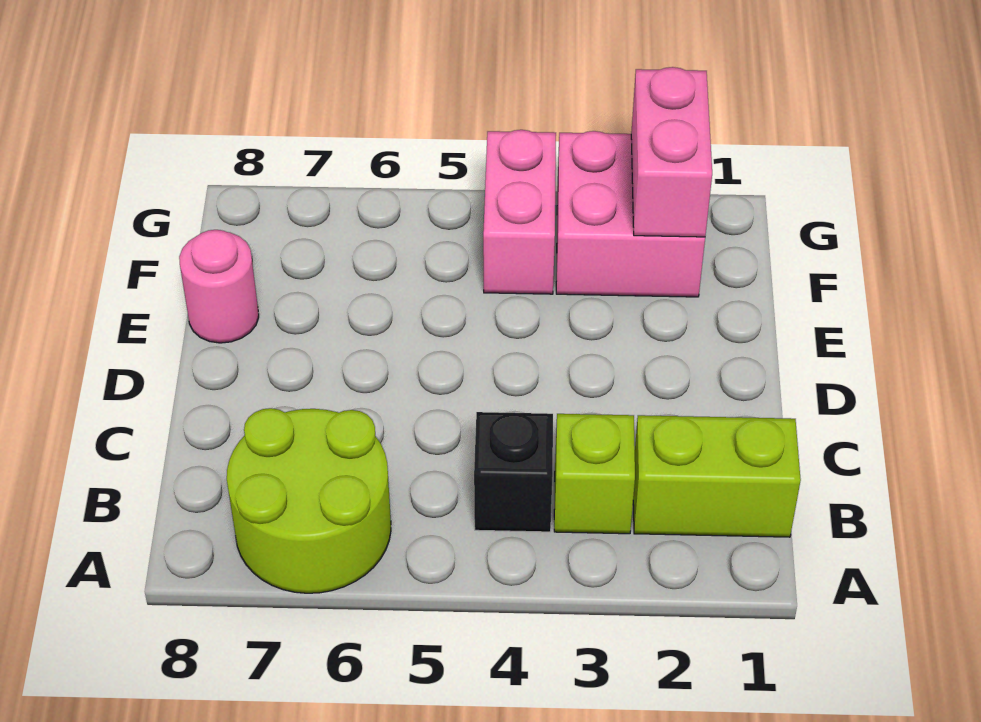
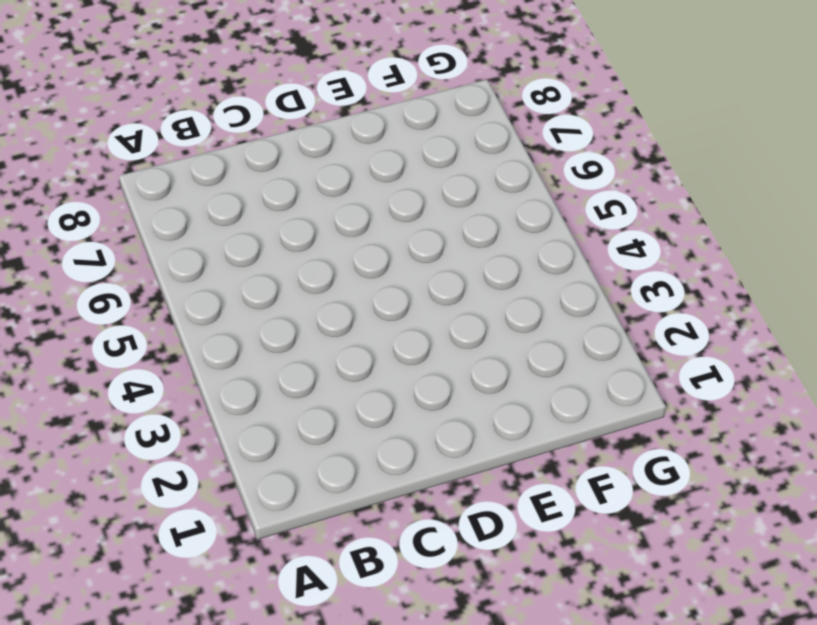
none -> lime 2x2 round brick [227,408,391,593]
none -> lime 1x2 brick [633,415,801,537]

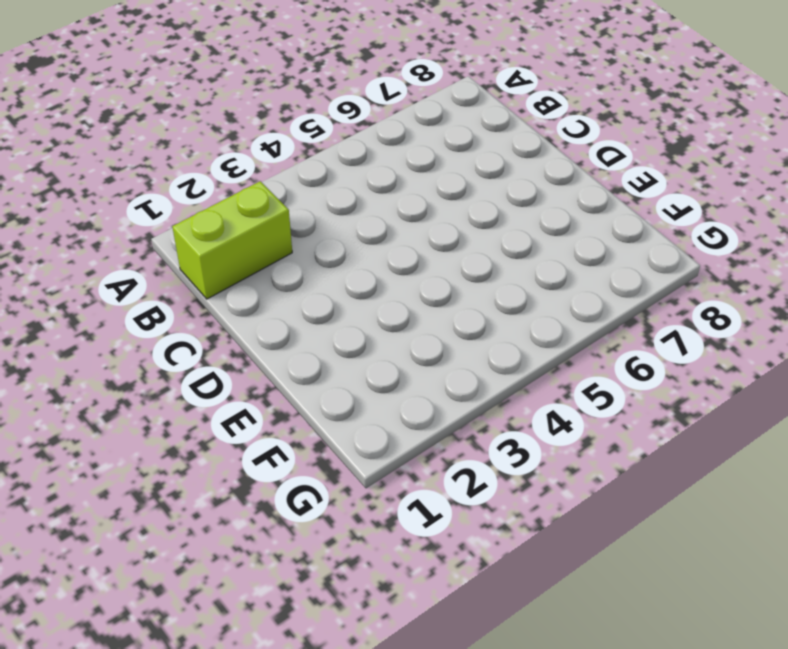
none -> lime 2x2 round brick [227,408,391,593]
none -> lime 1x1 brick [554,414,635,534]

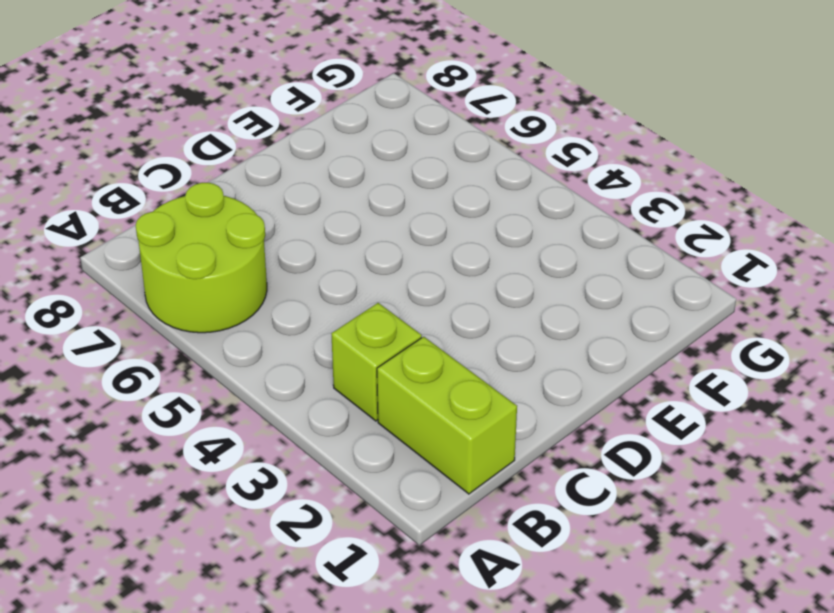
none -> black 1x1 brick [474,412,553,532]
none -> pink 1x1 round brick [179,230,259,343]

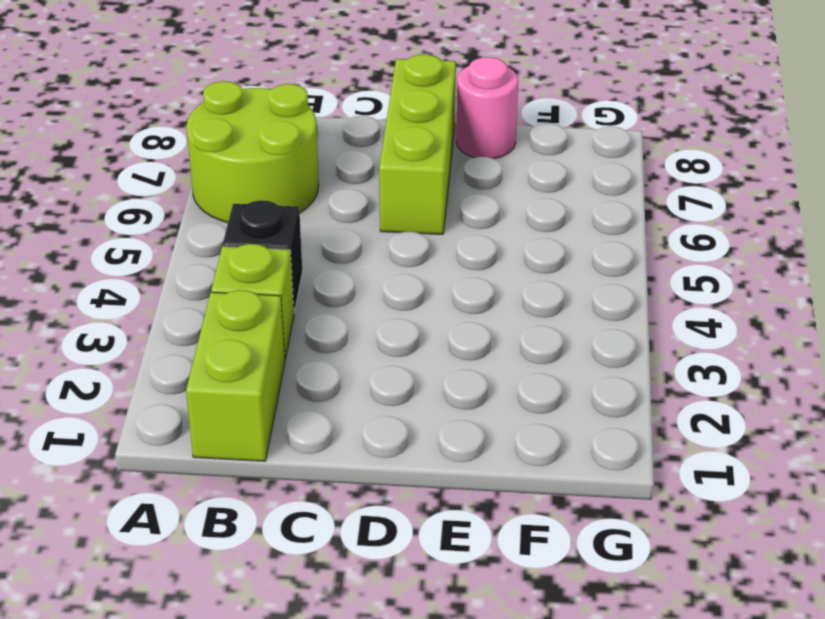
lime 1x3 brick [379,55,456,234] -> none
none -> pink 2x2 brick [556,131,705,297]
none -> pink 1x2 brick [483,130,556,294]

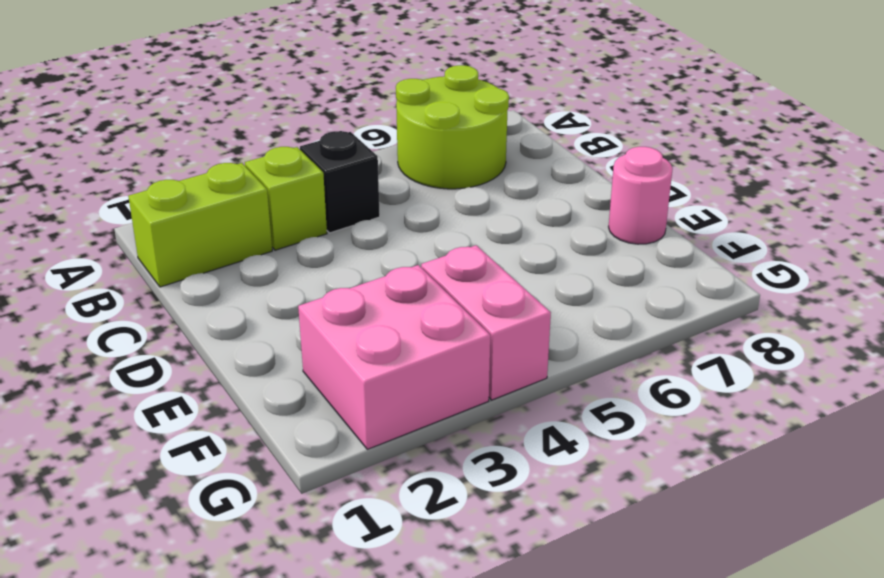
none -> pink 1x2 brick [631,67,712,237]

